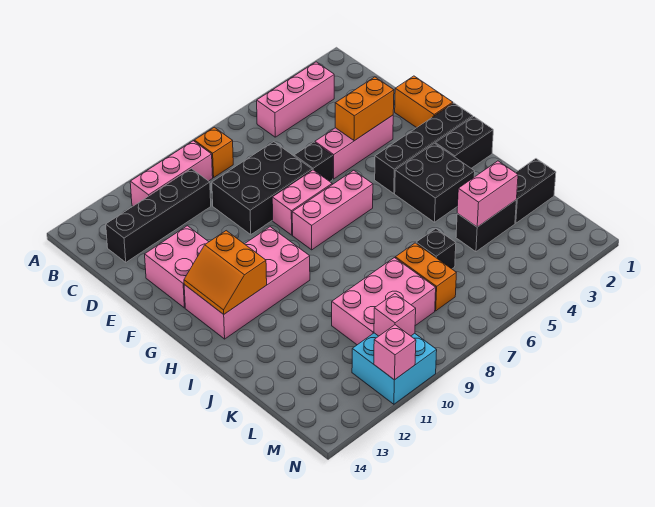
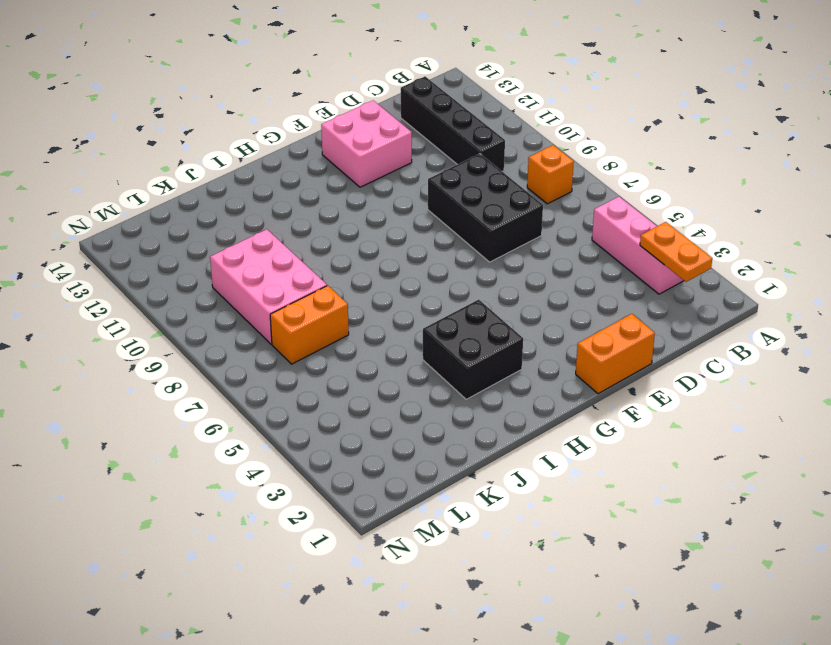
orange 1x2 plate [640,222,712,282] -> none
none -> pink 1x3 brick [130,141,213,206]
none -> pink 1x3 brick [315,115,393,179]
none -> black 1x1 brick [294,142,333,181]

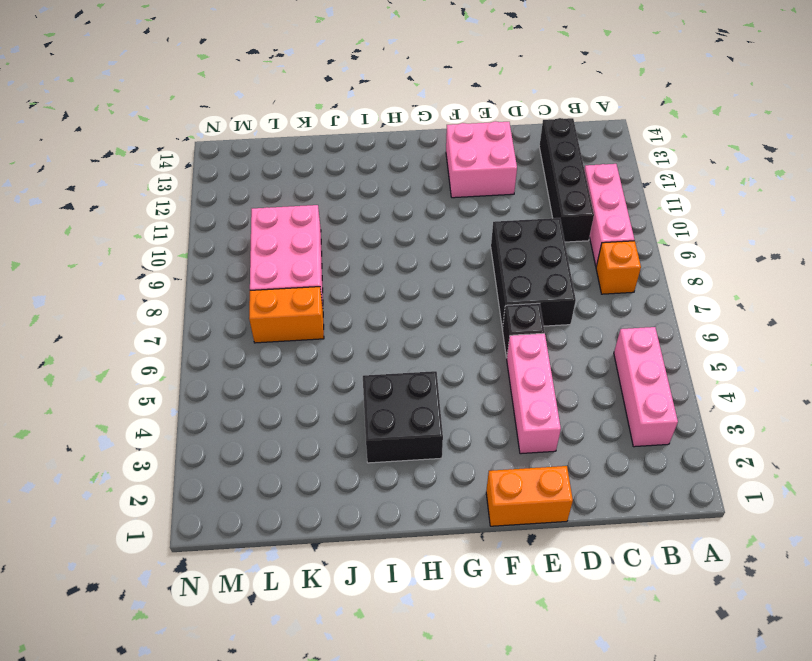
none -> pink 1x2 brick [272,170,332,235]
none -> black 1x4 brick [375,103,473,193]
none -> pink 1x3 brick [292,170,373,250]

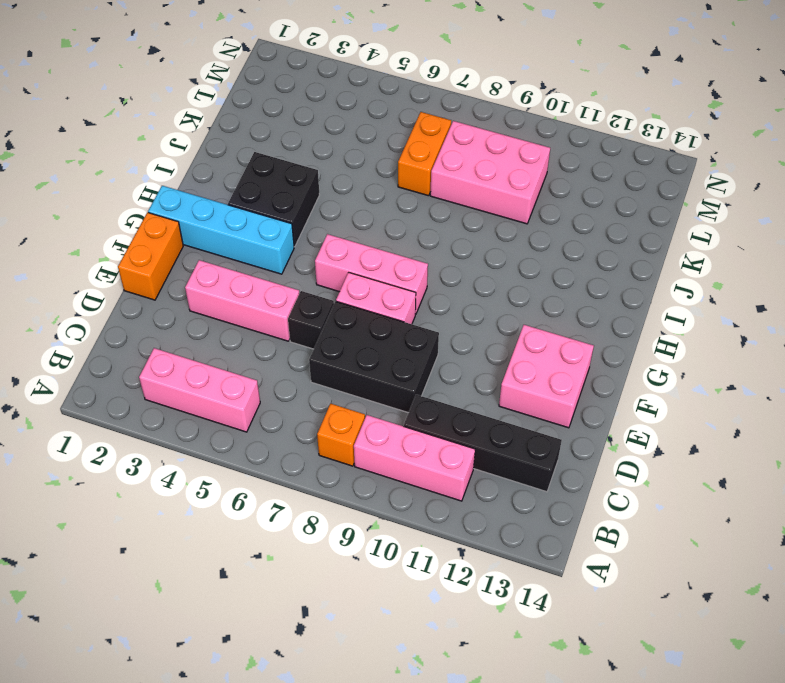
cyan 1x4 brick [148,186,294,274] -> black 1x4 brick [375,103,473,193]
none -> pink 2x4 brick [184,227,310,339]
none -> black 1x2 brick [436,117,493,168]
none -> black 1x2 brick [515,159,556,223]

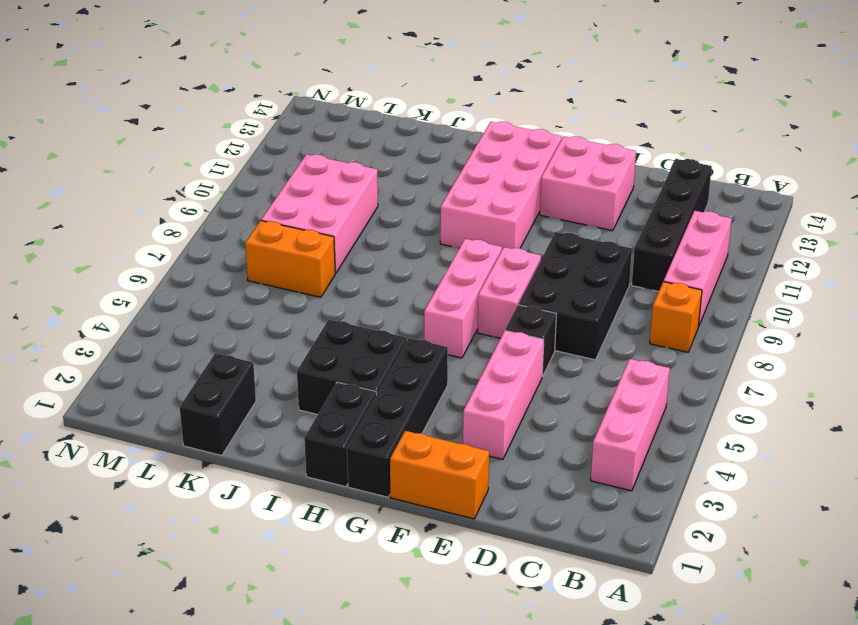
none -> black 1x2 brick [456,200,516,252]
none -> black 1x1 brick [416,229,456,269]
none -> cyan 2x2 brick [352,333,437,404]

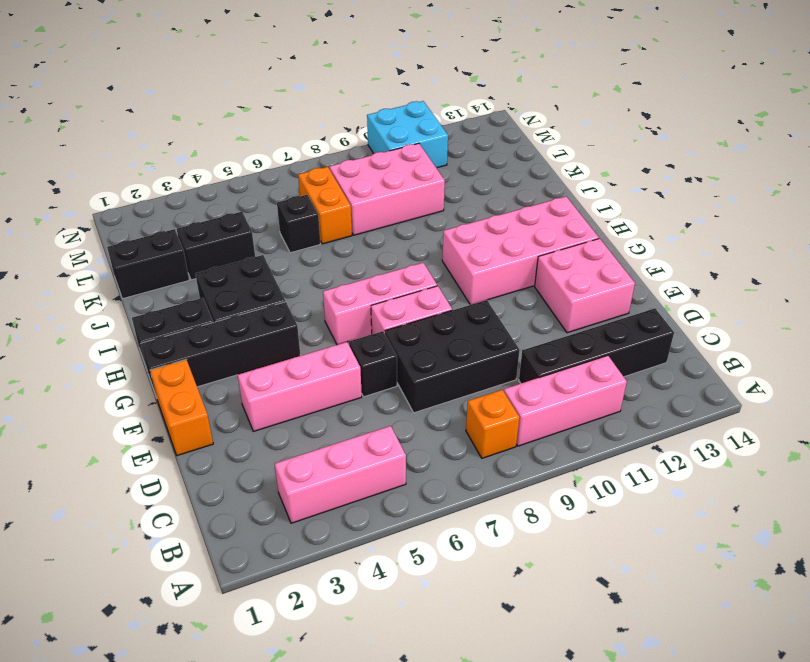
none -> orange 1x2 brick [335,77,394,141]
none -> orange 2x2 slope [184,231,267,314]
none -> pink 1x2 brick [457,161,518,227]

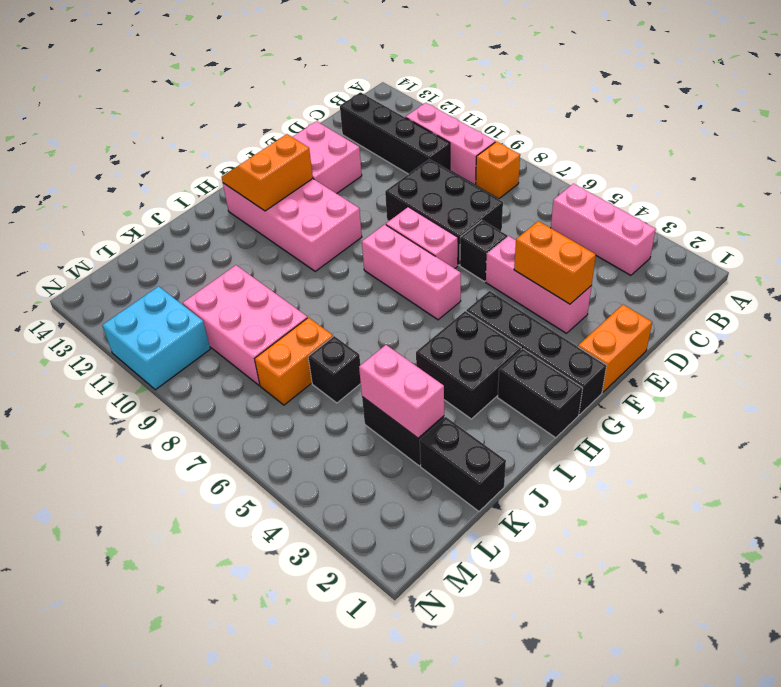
none -> pink 1x1 brick [374,294,416,336]
none -> pink 1x1 brick [374,325,416,380]

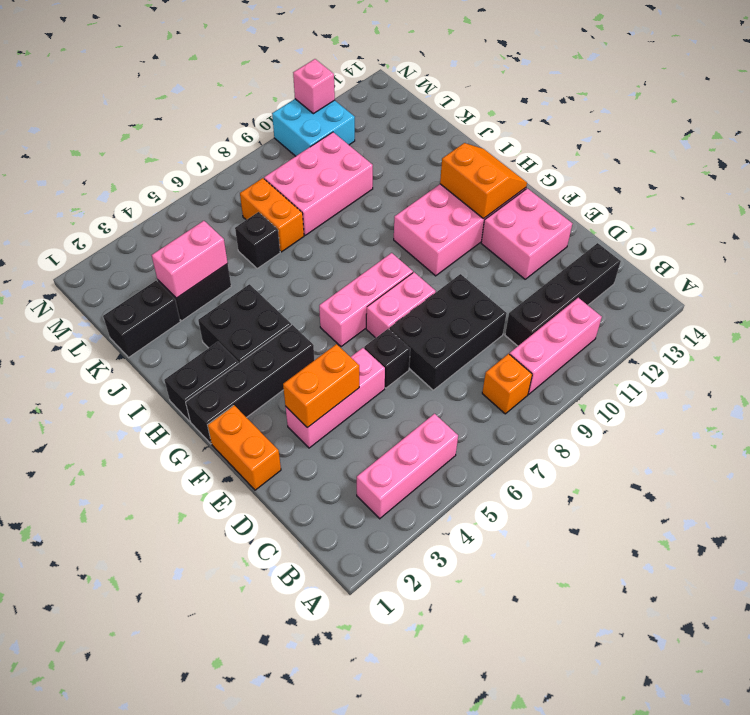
none -> pink 1x1 brick [374,294,416,336]

